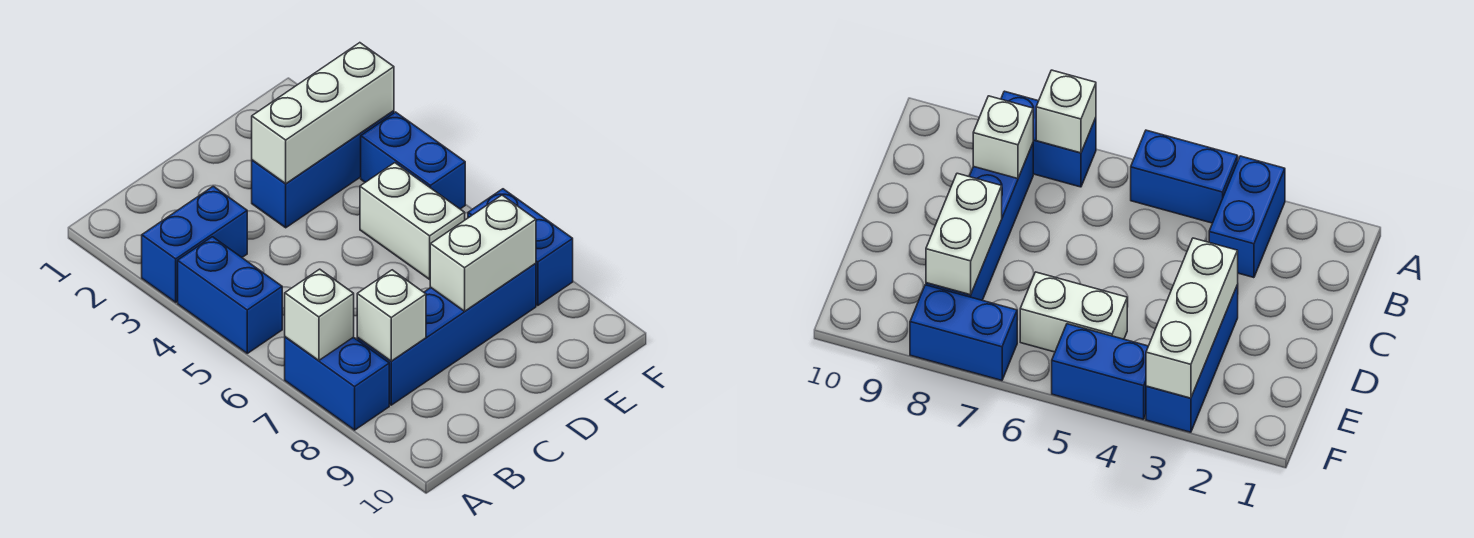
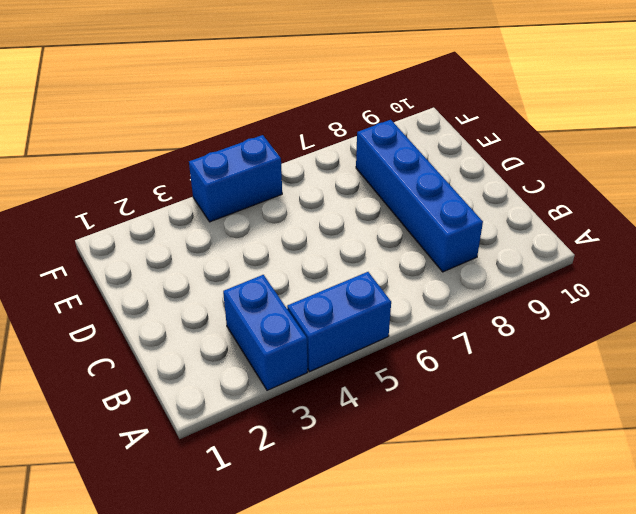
none -> blue 1x2 brick [285,337,389,430]
none -> blue 1x3 brick [252,111,394,228]
none -> white 1x2 brick [360,163,465,279]

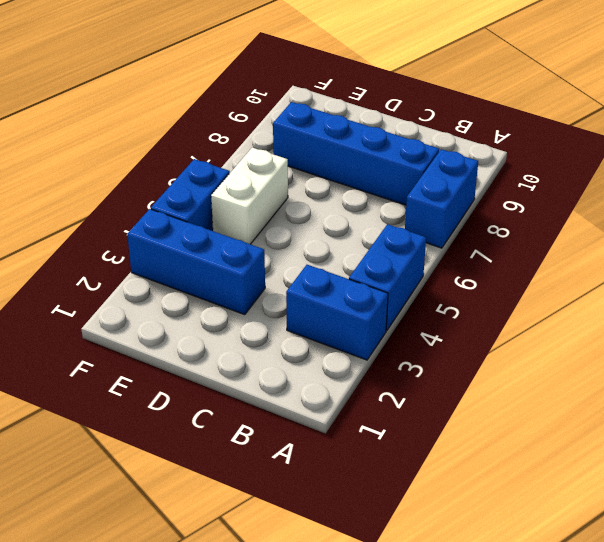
none -> blue 1x2 brick [468,189,573,306]
none -> white 1x1 brick [285,269,354,361]
none -> white 1x1 brick [357,270,426,361]

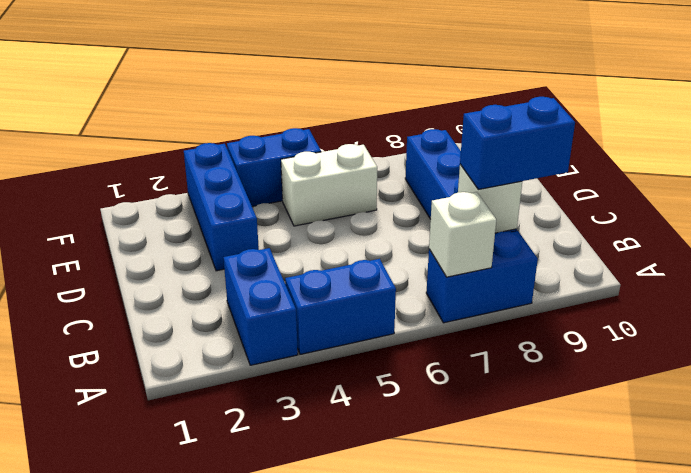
blue 1x2 brick [460,97,575,189] -> blue 1x2 brick moved to [468,189,573,306]
none -> white 1x3 brick [252,43,394,183]
none -> white 1x2 brick [430,195,536,311]

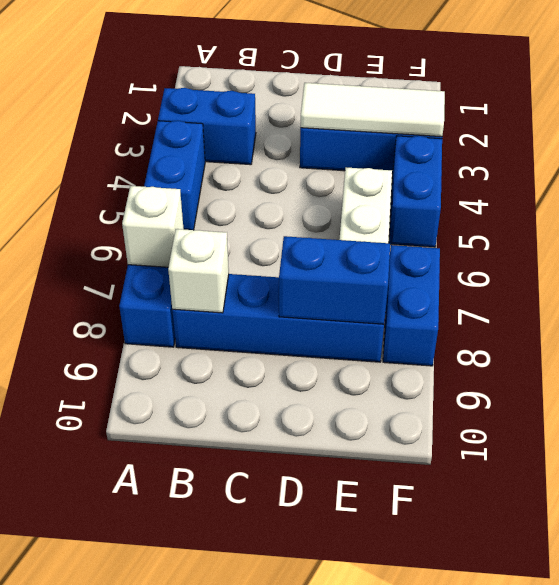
white 1x3 tile [300,83,445,137] -> white 1x3 brick [252,43,394,183]
blue 1x2 brick [279,236,390,324] -> white 1x2 brick [430,195,536,311]

